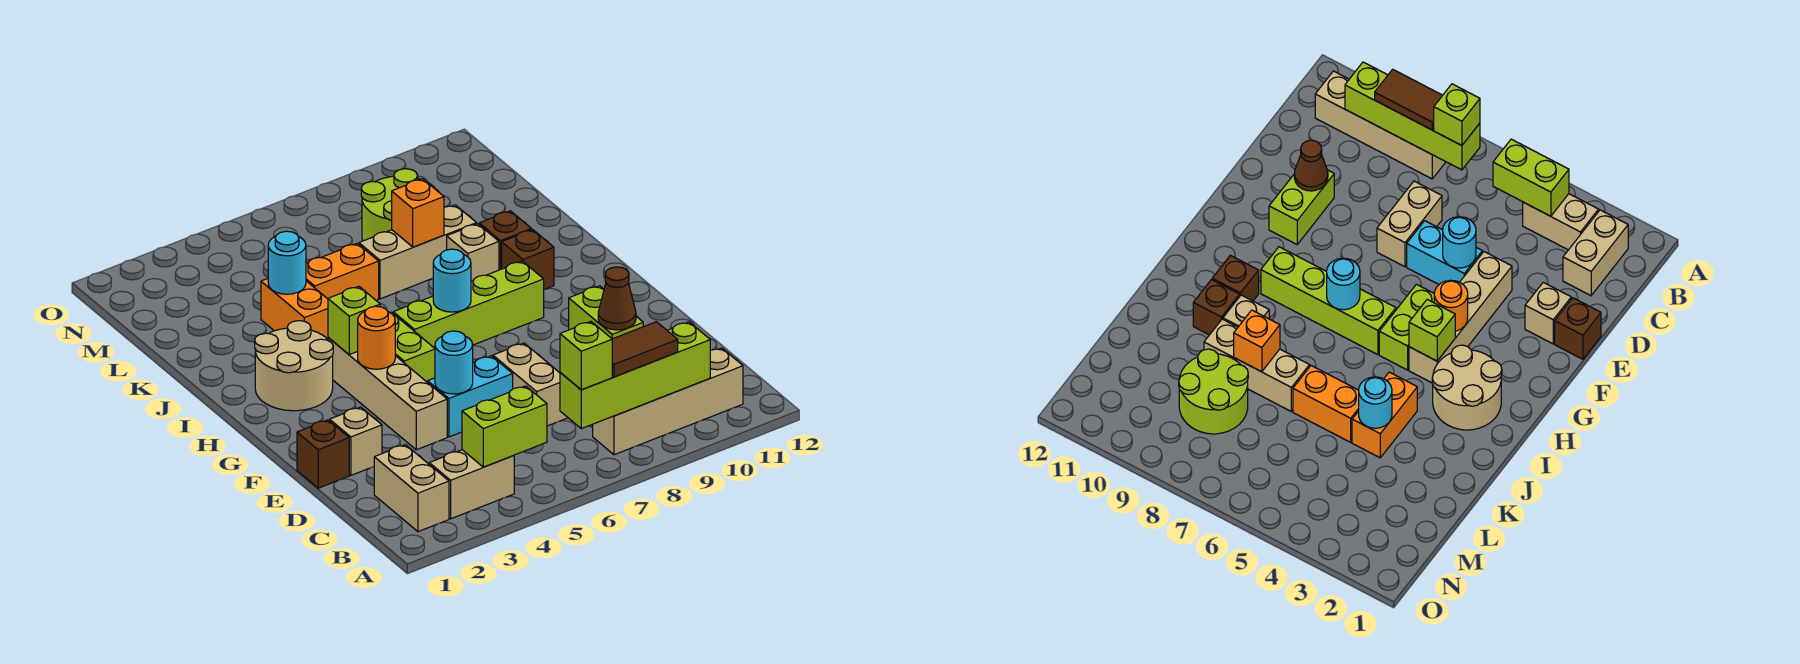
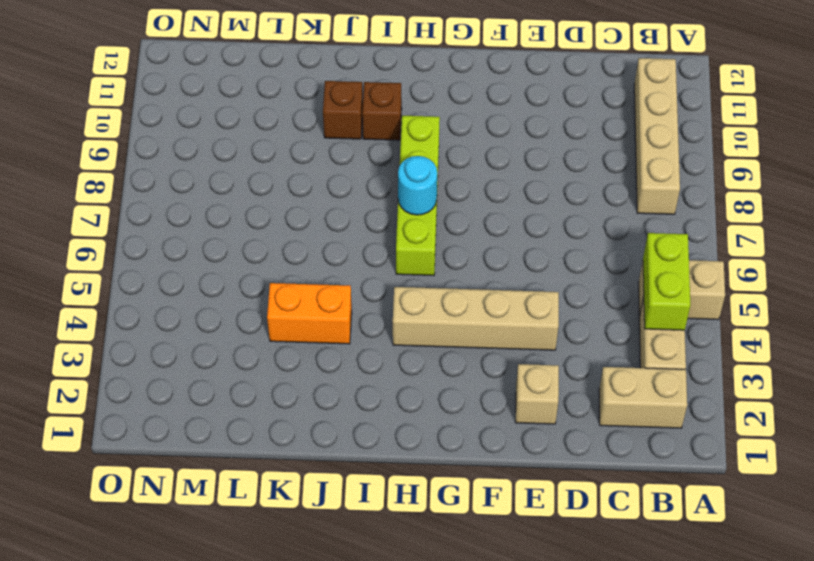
tan 1x2 brick [639,260,725,320] -> tan 1x2 brick moved to [493,343,568,426]
none -> brown 1x1 brick [297,420,349,488]
none -> cyan 1x2 brick [428,356,513,437]
none -> lime 1x2 brick [569,286,643,339]
none -> lime 1x2 brick [391,312,435,383]

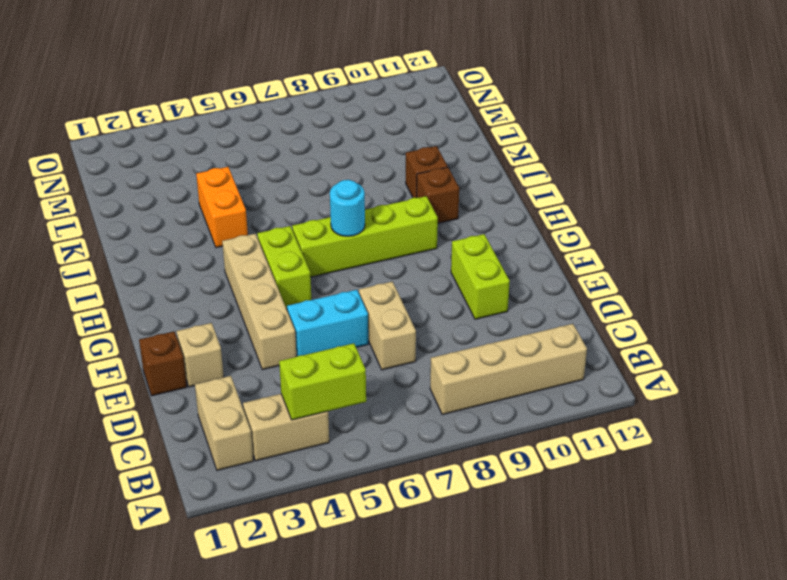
none -> tan 2x2 round brick [255,321,333,411]
none -> tan 1x1 brick [447,224,499,281]
none -> orange 1x2 brick [306,243,379,300]
none -> tan 1x3 brick [359,205,477,299]

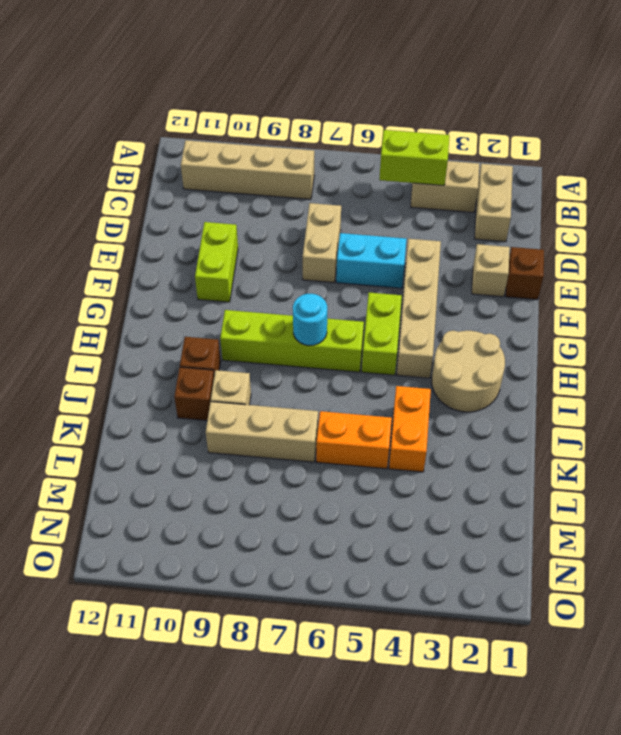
none -> lime 2x2 round brick [361,169,439,241]
none -> lime 1x4 brick [560,322,710,429]
none -> cyan 1x1 round brick [435,331,473,394]
none -> brown 1x1 cone [598,267,636,330]

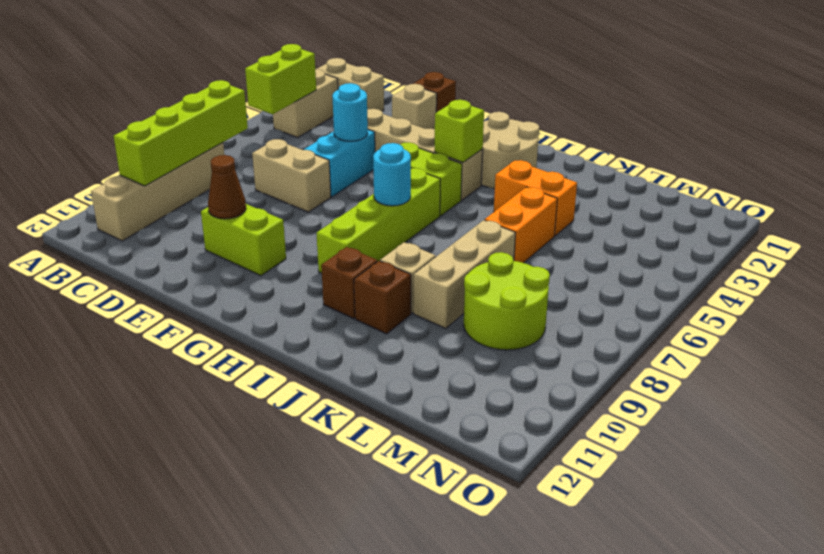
none -> orange 1x1 round brick [358,306,395,369]
none -> cyan 1x1 round brick [268,231,306,294]
none -> orange 1x1 brick [392,179,444,247]
none -> lime 1x1 brick [560,322,612,390]

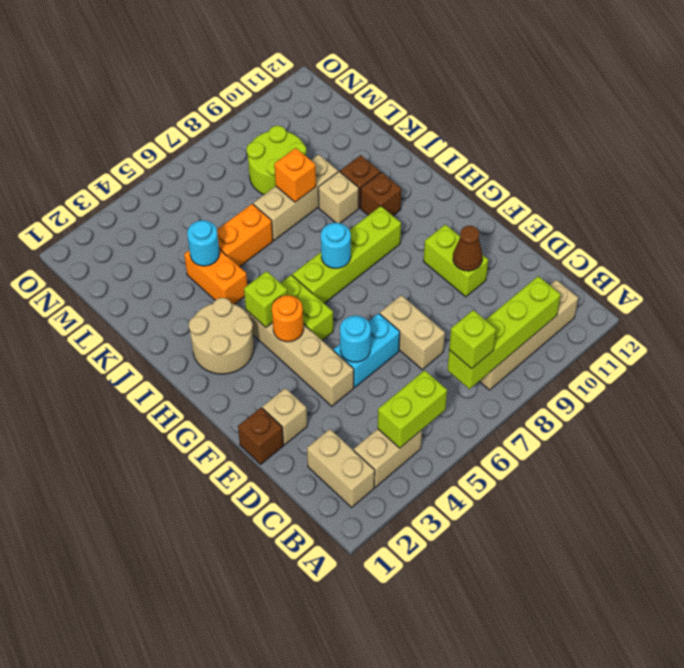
none -> brown 1x2 tile [612,322,678,377]

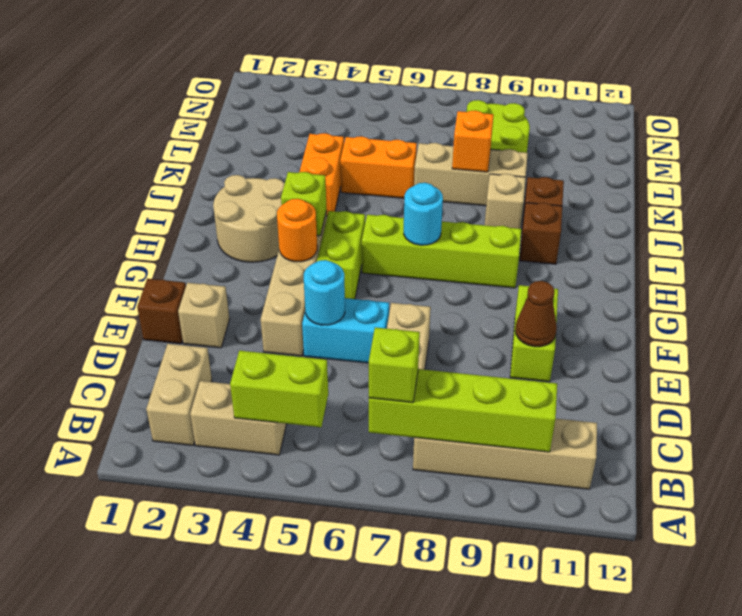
none -> cyan 1x1 round brick [268,231,306,294]
none -> brown 1x2 tile [612,322,678,377]

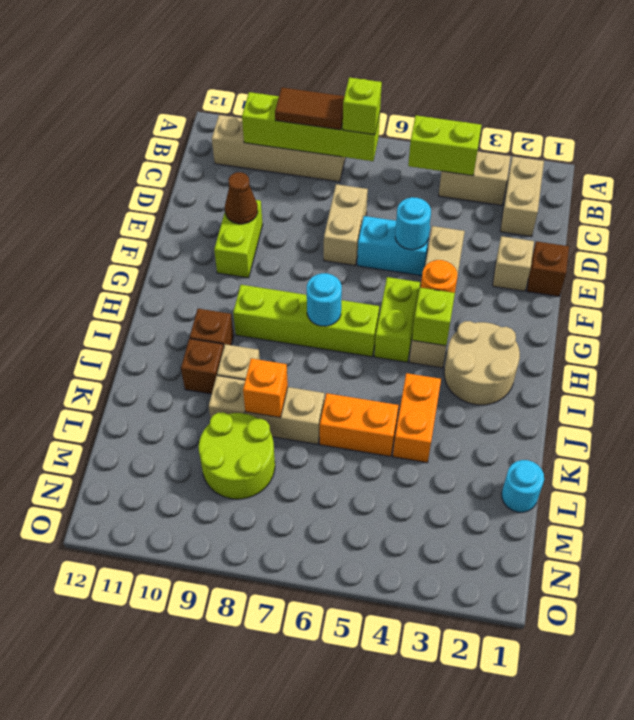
cyan 1x1 round brick [502,460,544,512] -> cyan 1x1 round brick moved to [268,231,306,294]

